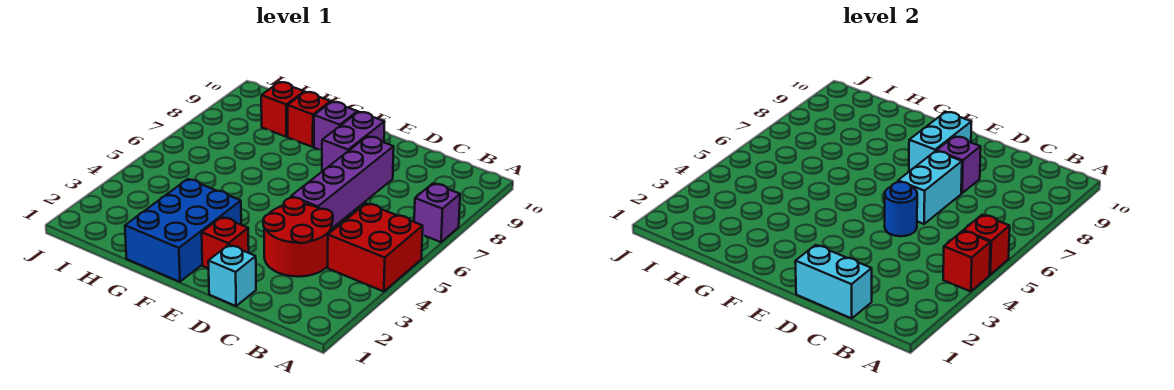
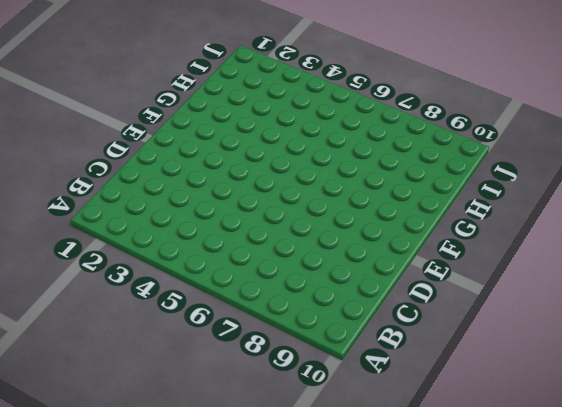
none -> red 2x2 brick [328,203,423,292]
none -> purple 1x1 brick [414,184,460,242]
none -> red 2x2 round brick [263,198,333,277]

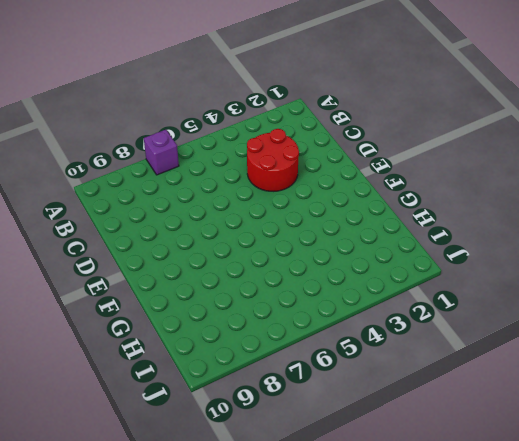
none -> red 2x2 brick [328,203,423,292]
none -> cyan 1x1 brick [208,245,256,306]
none -> purple 1x4 brick [291,136,394,228]

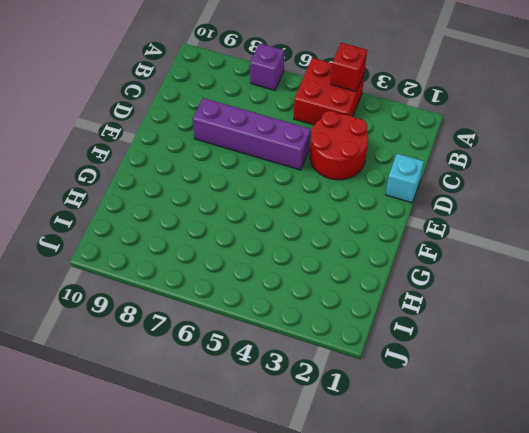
none -> red 1x1 brick [202,217,249,269]
none -> purple 1x2 brick [322,112,384,171]
none -> blue 2x3 brick [125,179,241,282]

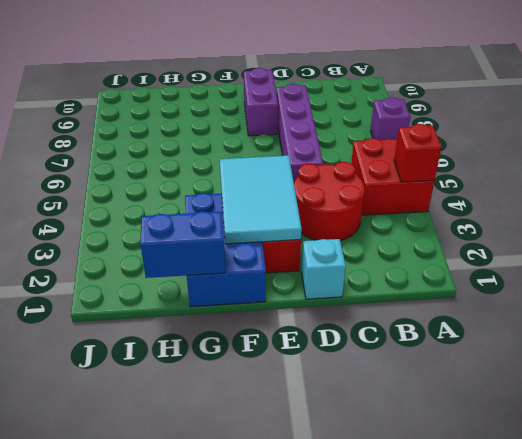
cyan 2x3 tile [220,155,302,244] -> none
blue 1x2 brick [140,211,225,278] -> none
none -> purple 1x1 brick [314,102,357,150]
none -> red 1x1 brick [288,92,331,147]
none -> red 1x1 brick [261,82,304,137]

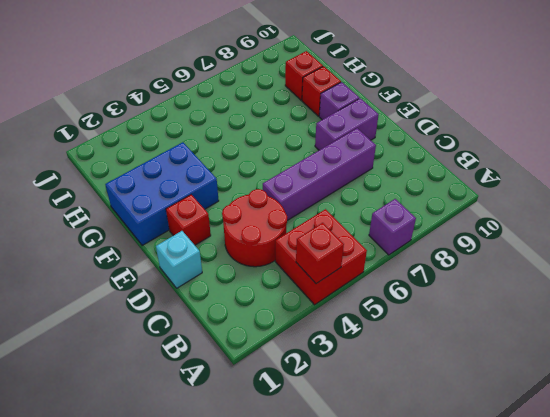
none -> red 1x1 brick [964,215,1010,275]
none -> cyan 1x2 brick [795,245,872,318]
none -> blue 1x1 round brick [885,182,917,236]

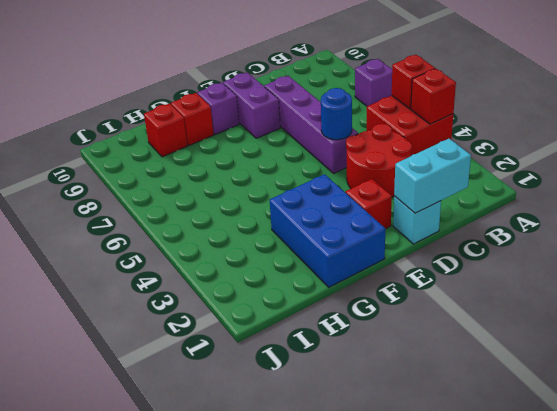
none -> cyan 1x2 brick [898,151,962,224]
none -> purple 1x1 brick [937,136,981,193]
none -> cyan 1x2 brick [909,112,971,171]

